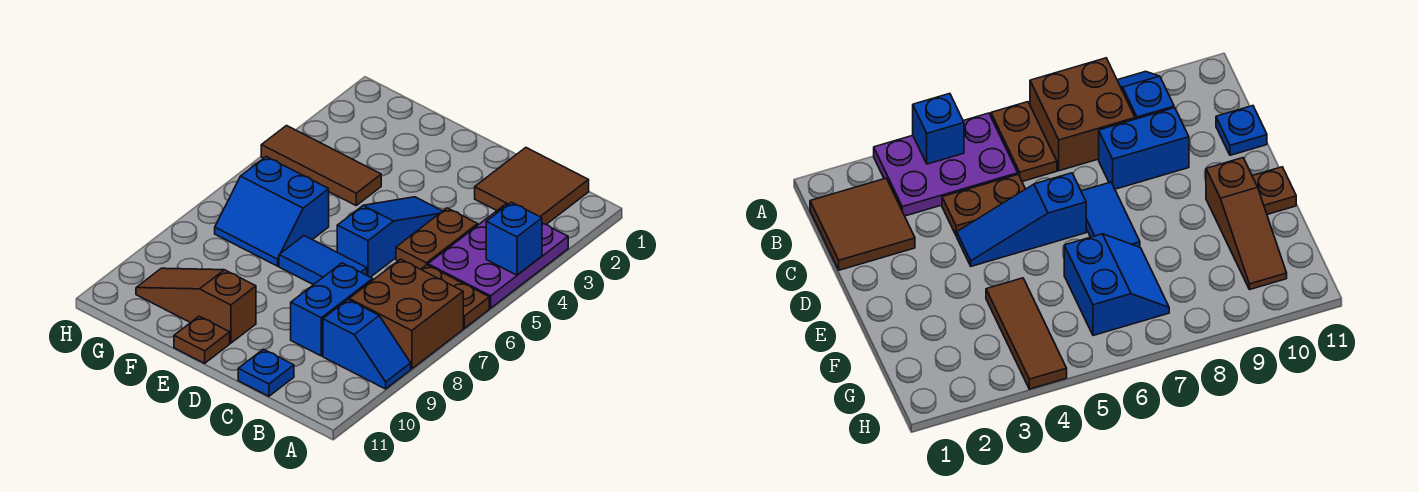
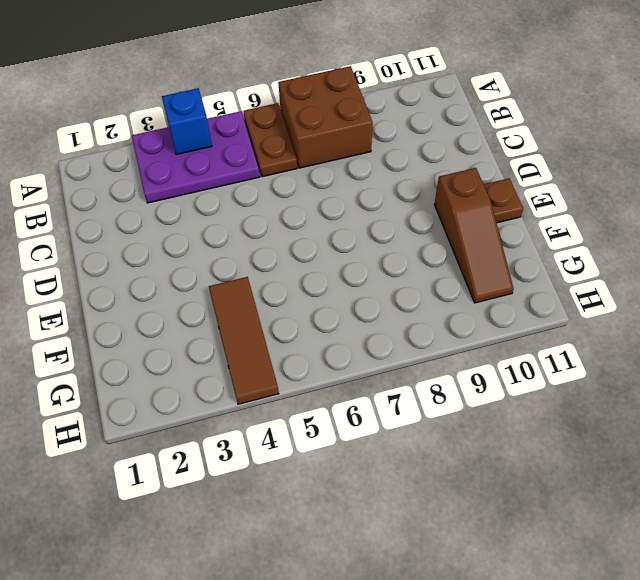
none -> blue 1x2 slope [323,300,411,389]
none -> brown 2x2 tile [475,148,589,224]
none -> brown 1x2 plate [396,208,478,269]

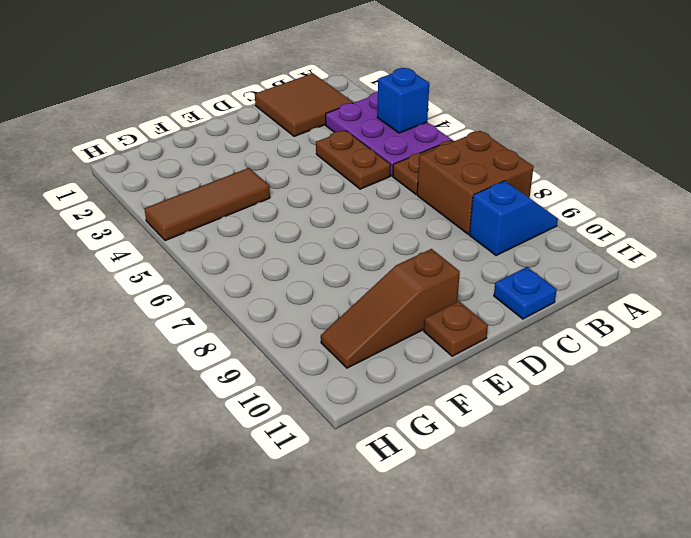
none -> blue 1x2 brick [291,263,373,356]
none -> blue 1x3 slope [337,197,442,277]
none -> blue 1x2 tile [279,236,367,285]

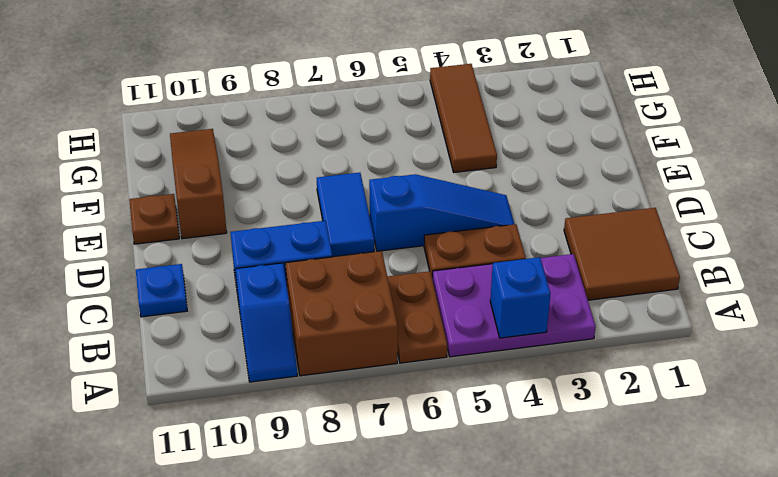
none -> blue 2x2 slope [215,157,329,266]

